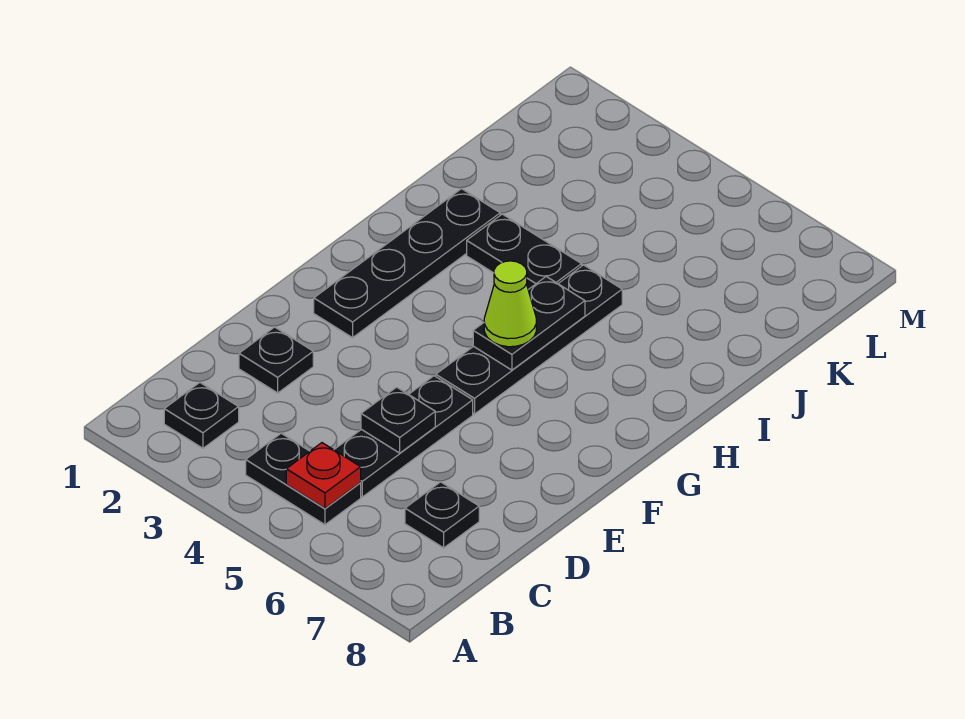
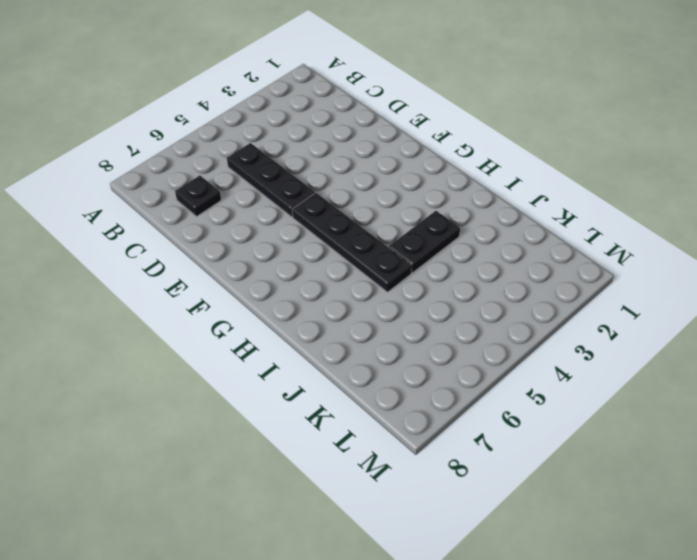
none -> black 1x1 plate [164,383,239,448]
none -> black 1x2 plate [246,433,361,525]
none -> black 1x1 plate [239,327,313,393]

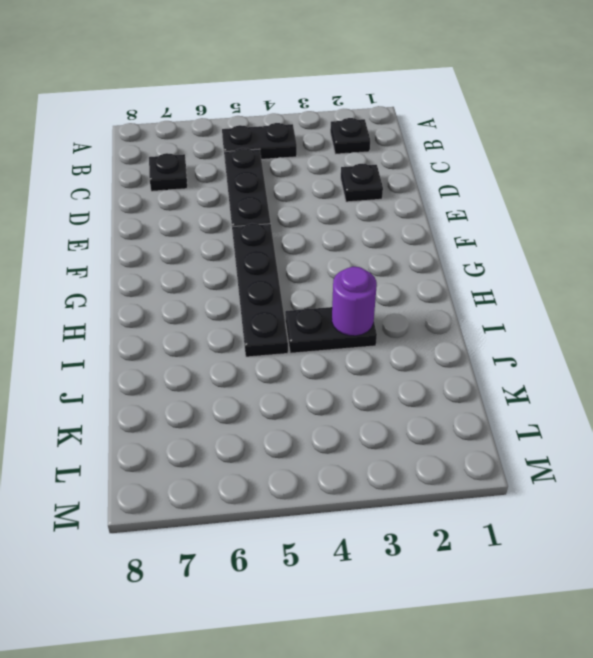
purple 1x1 round brick [332,267,377,336] -> none
none -> black 1x4 plate [314,189,500,338]
none -> red 1x1 plate [286,443,361,508]
none -> black 1x1 plate [361,387,435,453]

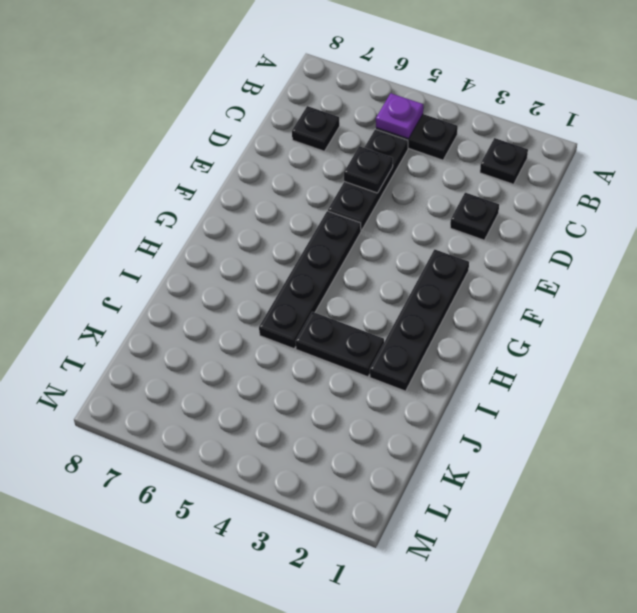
purple 1x1 plate [376,93,423,139] -> red 1x1 plate [286,443,361,508]
none -> black 1x2 plate [473,277,585,370]
none -> lime 1x1 cone [484,261,536,347]

